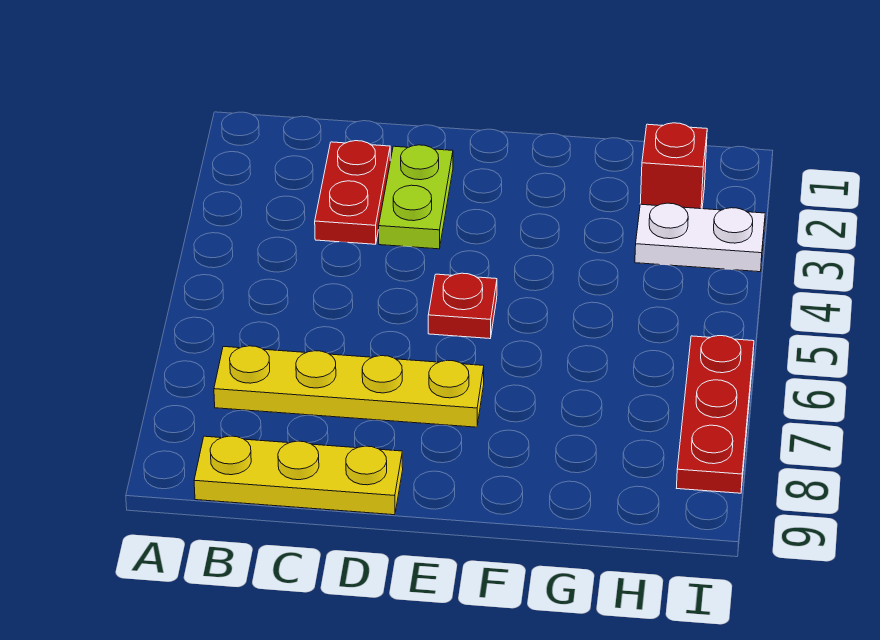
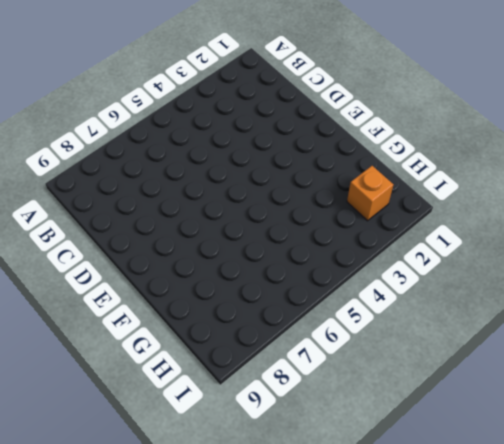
orange 1x1 brick [347,166,394,221] -> red 1x1 brick [640,123,707,209]
none -> yellow 1x4 plate [214,346,484,427]
none -> yellow 1x3 plate [194,436,403,515]

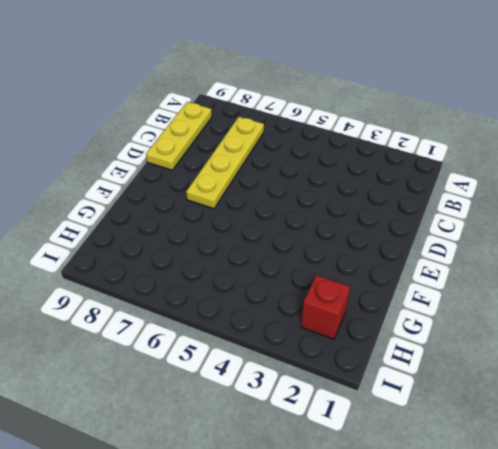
none -> red 1x2 plate [315,141,390,244]
none -> lime 1x2 plate [379,145,453,249]

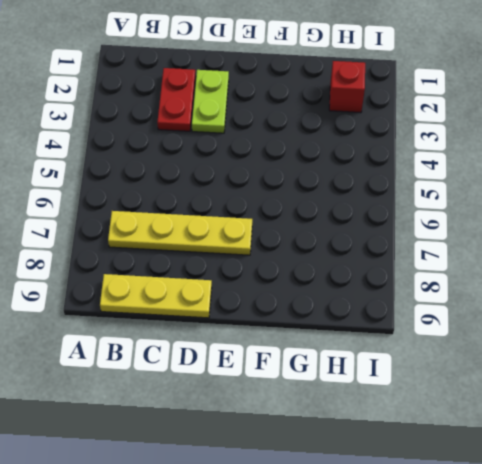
none -> red 1x1 plate [428,273,497,339]
none -> white 1x2 plate [635,203,765,272]

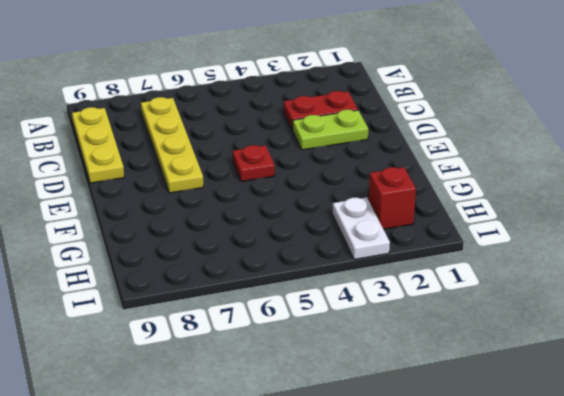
none -> red 1x3 plate [677,336,754,493]

